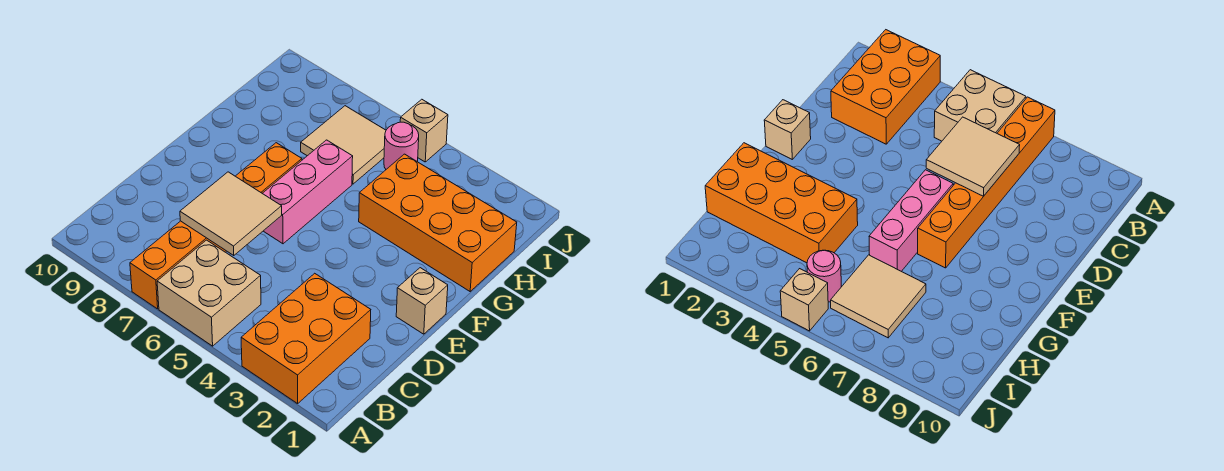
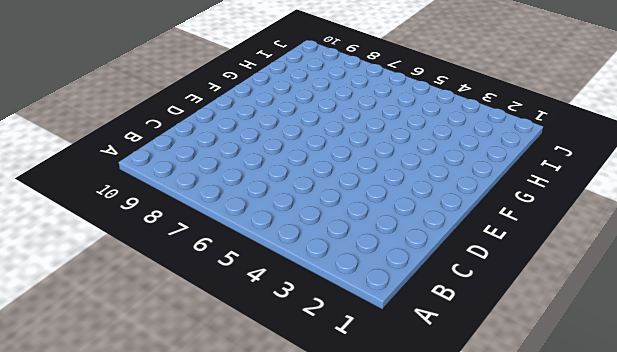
none -> orange 2x3 brick [241,273,371,404]
none -> tan 2x2 brick [157,240,261,346]

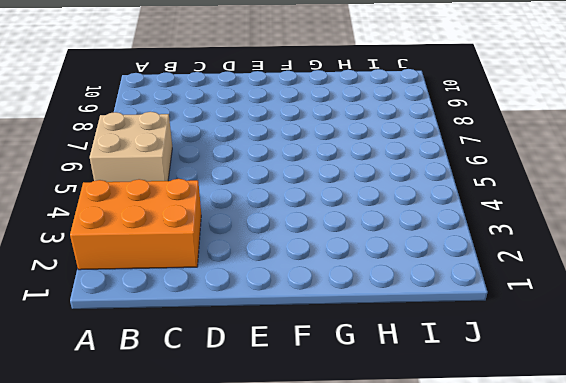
none -> orange 1x6 brick [130,143,302,309]
none -> tan 1x1 brick [396,268,448,334]

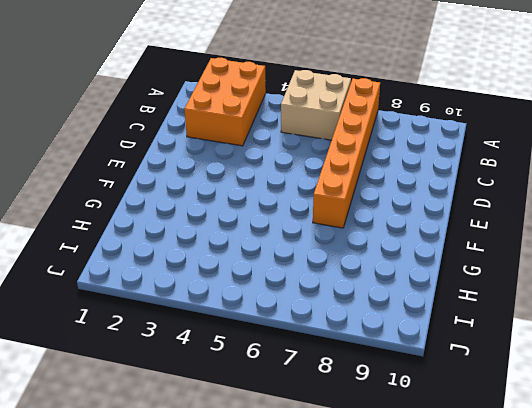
none -> tan 1x1 brick [396,268,448,334]
none -> pink 1x3 brick [262,140,353,244]

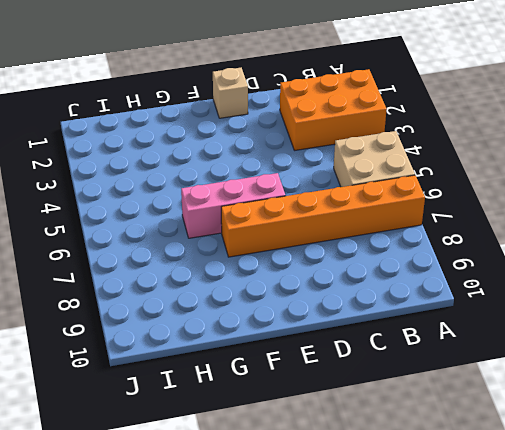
none -> orange 2x4 brick [359,154,517,291]
none -> tan 2x2 tile [301,106,386,184]

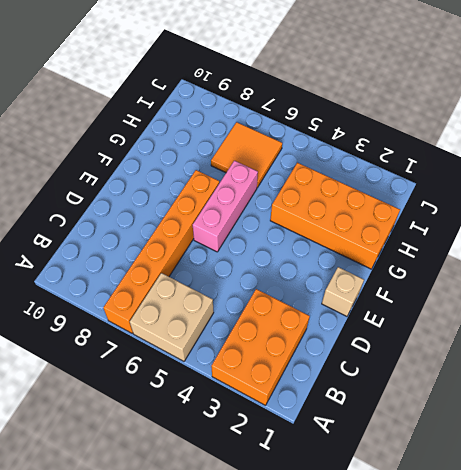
orange 2x2 tile [211,122,282,188] -> tan 2x2 tile [301,106,386,184]
none -> pink 1x1 round brick [384,122,419,169]
none -> tan 1x1 brick [400,99,448,162]

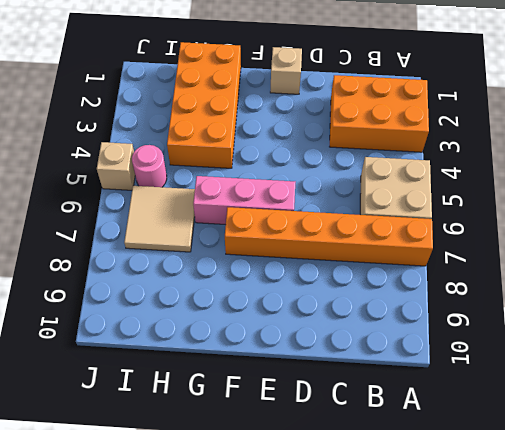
none -> tan 2x2 tile [180,172,282,256]

